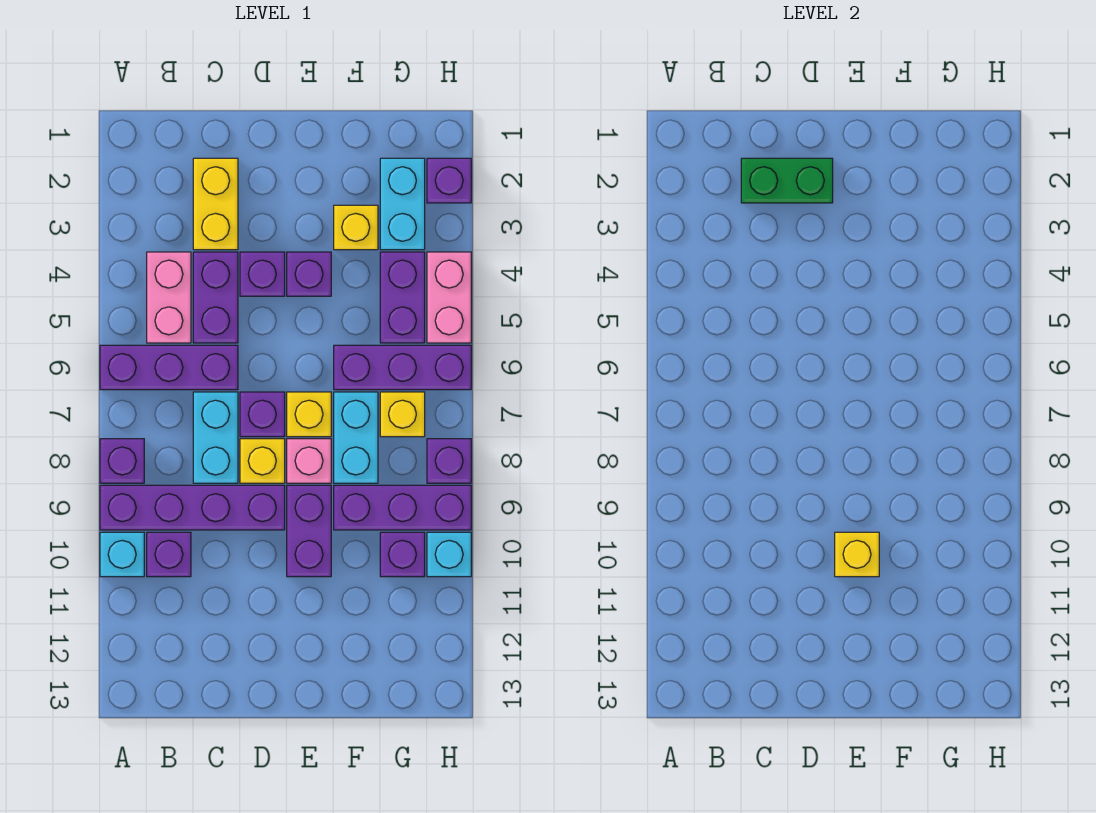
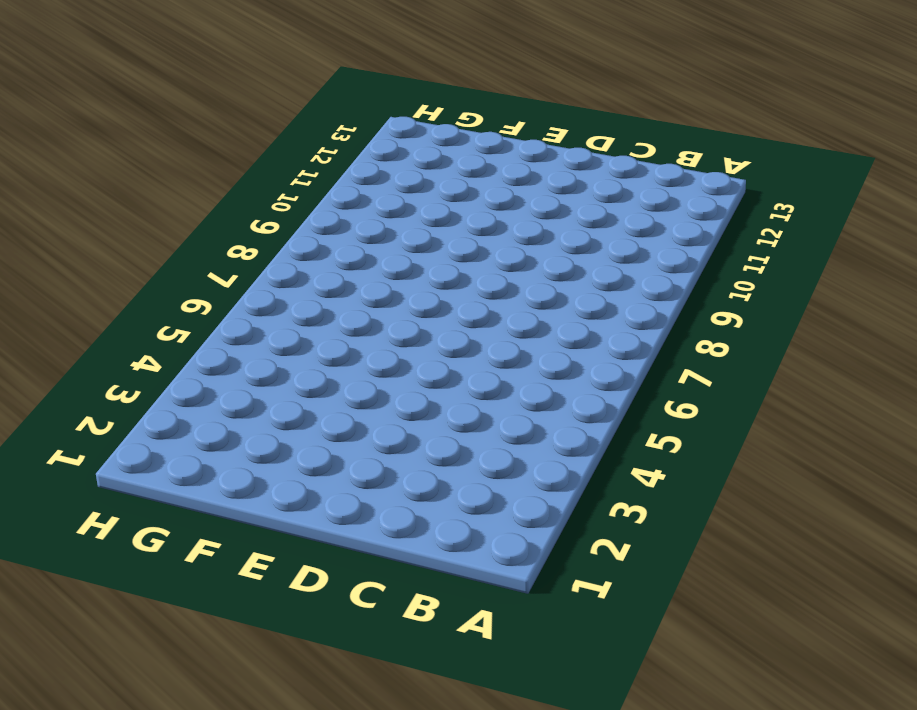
none -> purple 1x3 brick [100,345,238,390]
none -> purple 1x1 brick [100,439,144,483]
none -> purple 1x4 brick [100,485,285,530]
none -> cyan 1x1 brick [100,532,144,577]

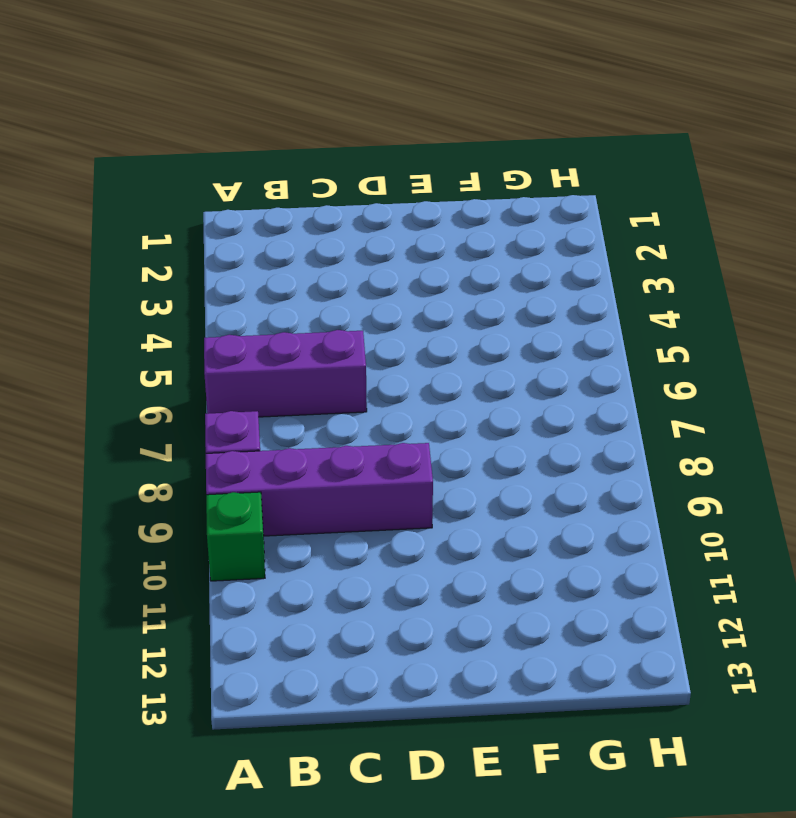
green 1x1 brick [206,492,265,581] -> cyan 1x1 brick [100,532,144,577]
none -> pink 1x2 brick [147,252,191,343]
none -> purple 1x1 brick [147,532,191,577]
none -> yellow 1x2 brick [193,158,238,250]
none -> purple 1x2 brick [193,252,238,343]

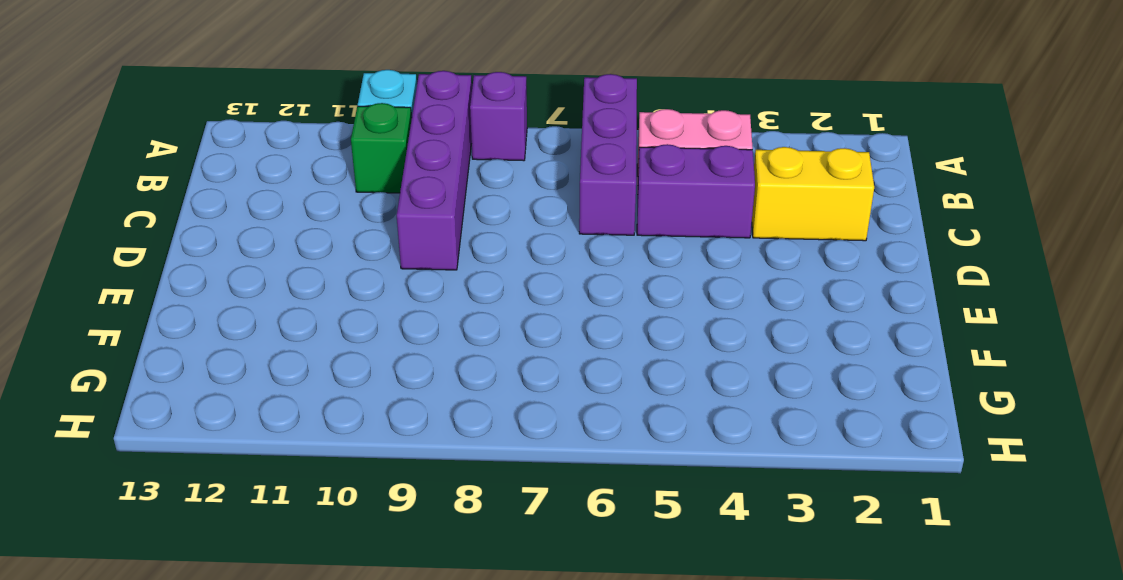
green 1x1 brick [351,103,412,193] -> purple 1x1 brick [147,532,191,577]
none -> cyan 1x2 brick [193,392,238,483]
none -> purple 1x1 brick [240,252,285,296]
none -> purple 1x1 brick [240,392,285,437]
none -> yellow 1x1 brick [240,439,285,483]

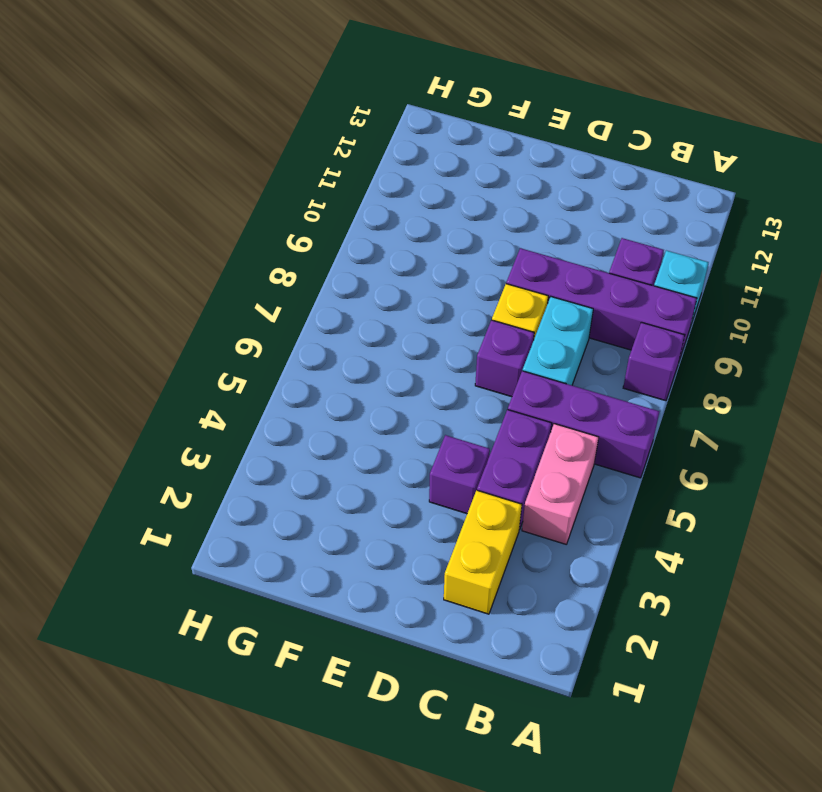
none -> purple 1x1 brick [287,252,331,296]
none -> yellow 1x1 brick [287,392,331,437]
none -> pink 1x1 brick [287,439,331,483]
none -> purple 1x2 brick [287,485,331,577]

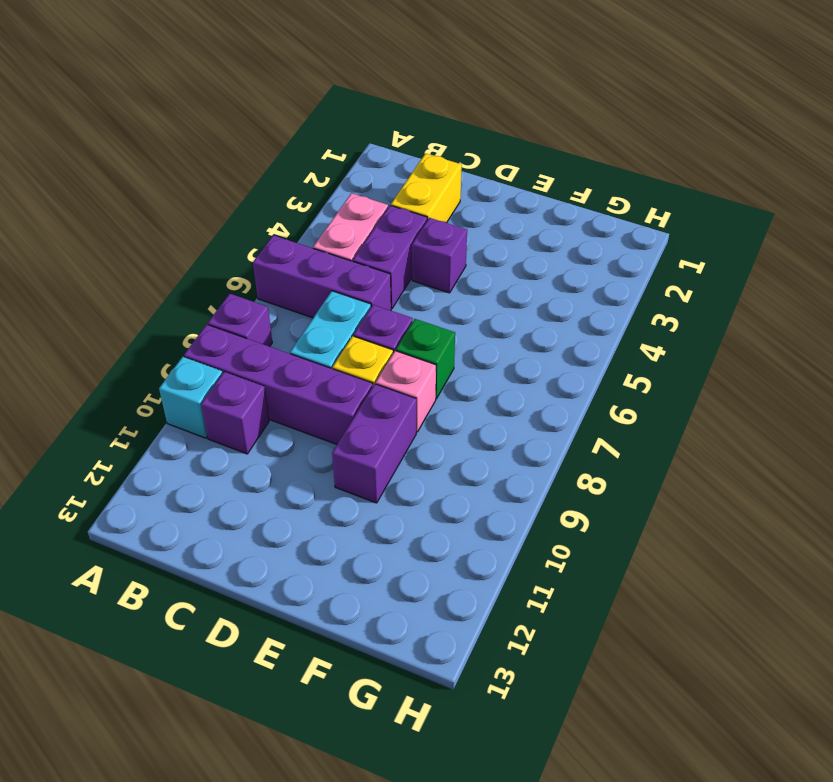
green 1x1 brick [396,319,455,399] -> yellow 1x1 brick [287,392,331,437]
none -> purple 1x1 brick [287,252,331,296]
none -> yellow 1x1 brick [334,205,378,250]
none -> purple 1x3 brick [334,345,471,390]
none -> cyan 1x2 brick [334,392,378,483]

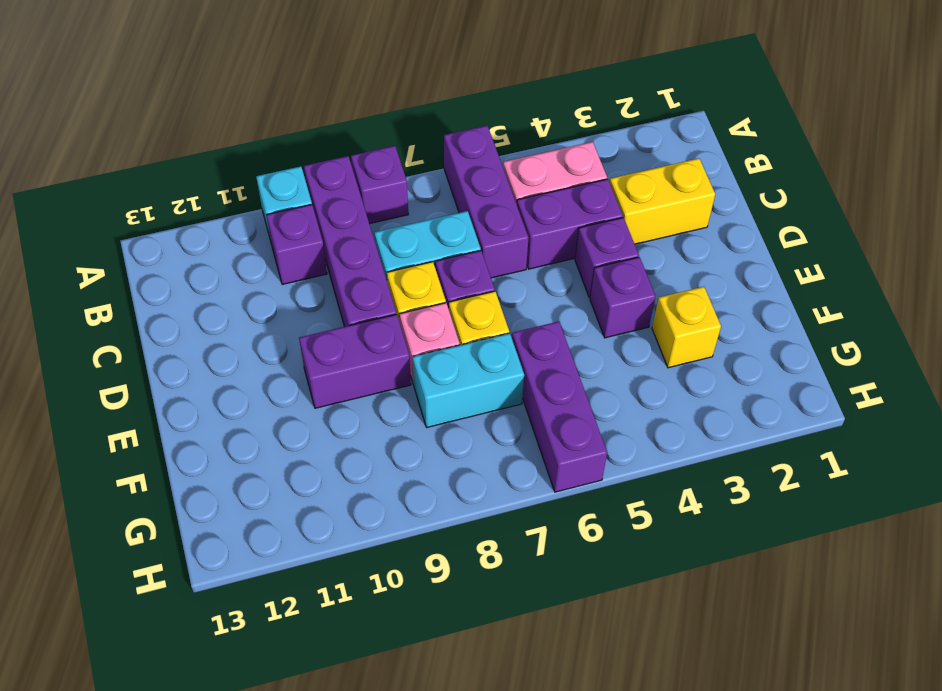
none -> purple 1x3 brick [334,485,471,530]
none -> cyan 1x2 brick [380,158,425,250]
none -> purple 1x2 brick [380,252,425,343]
none -> yellow 1x1 brick [380,392,425,437]

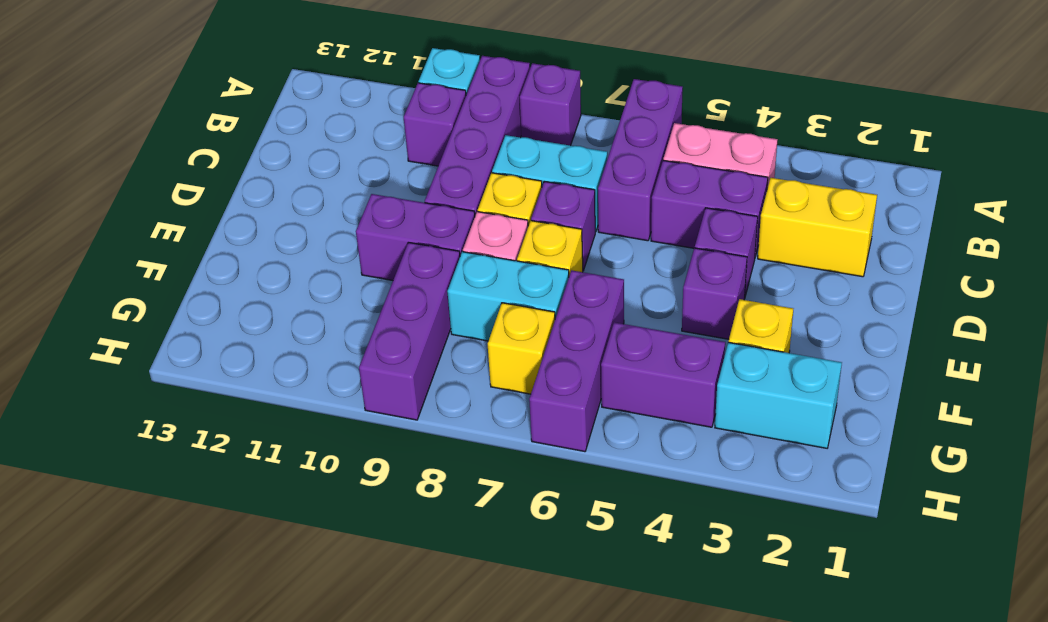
none -> purple 1x1 brick [380,532,425,577]
none -> purple 1x1 brick [427,158,471,203]
none -> pink 1x2 brick [427,252,471,343]
none -> purple 1x1 brick [427,439,471,483]

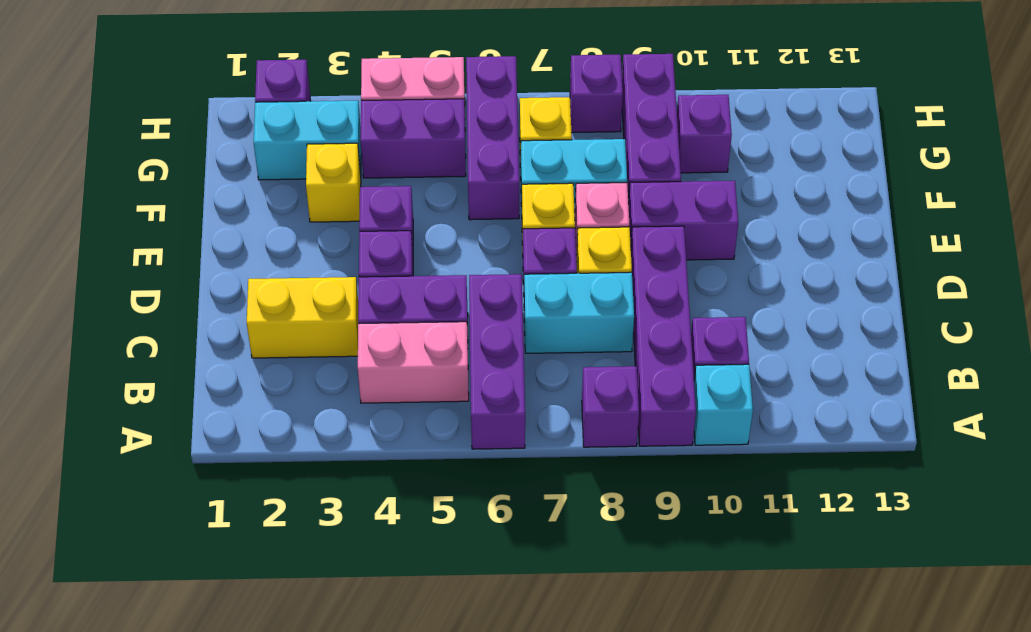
none -> cyan 1x1 brick [427,532,471,577]
none -> green 1x2 brick [741,158,833,203]
none -> yellow 1x1 brick [835,532,879,577]

